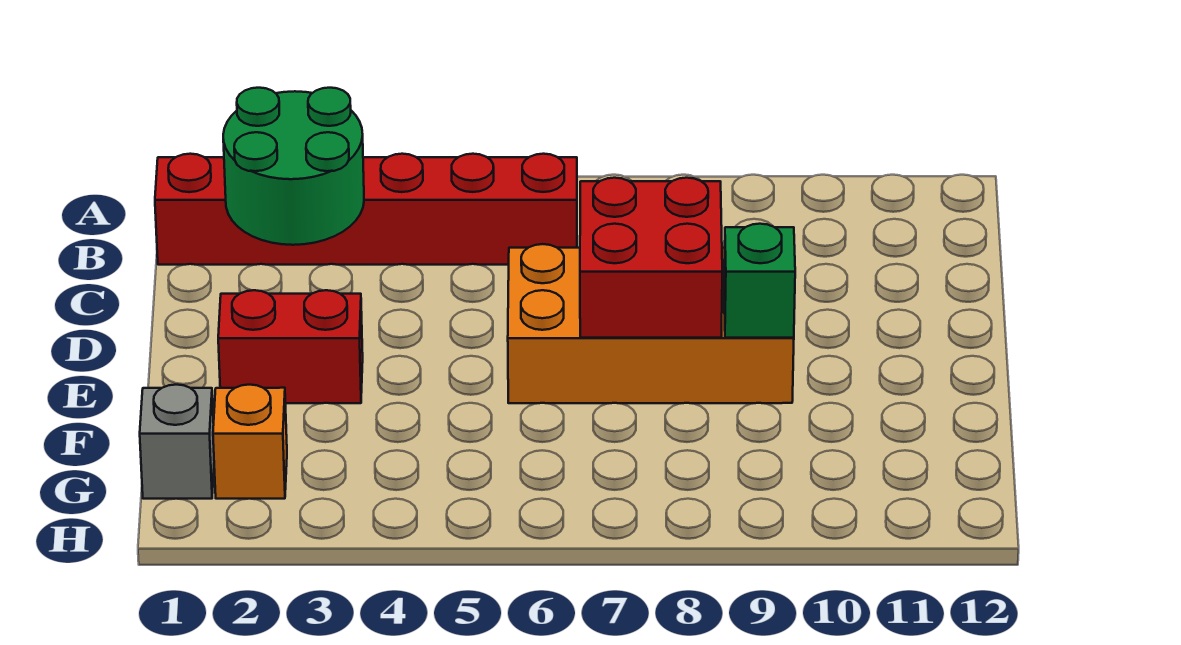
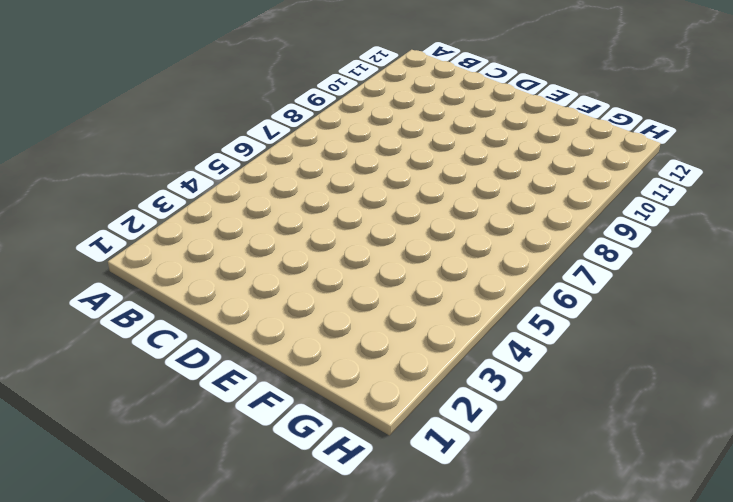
none -> red 1x6 brick [155,154,577,265]
none -> orange 2x4 brick [508,244,794,403]

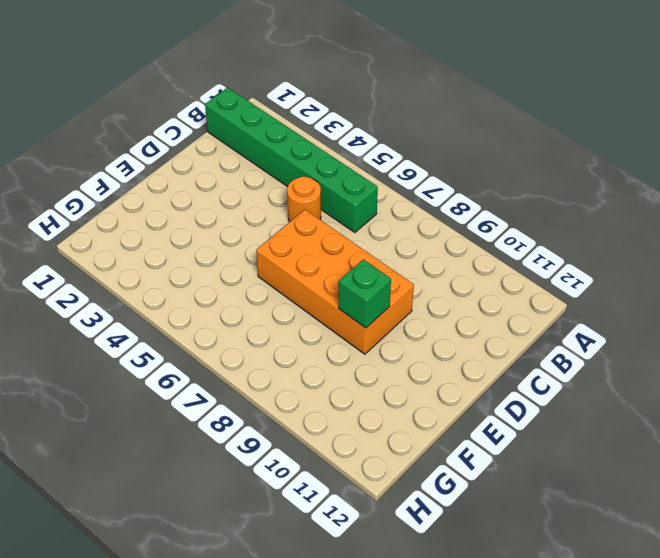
green 1x6 brick [205,87,378,233] -> red 1x6 brick [155,154,577,265]
orange 1x1 round brick [287,177,321,222] -> none
none -> red 1x2 brick [218,290,363,403]
none -> grey 1x1 brick [140,385,214,499]

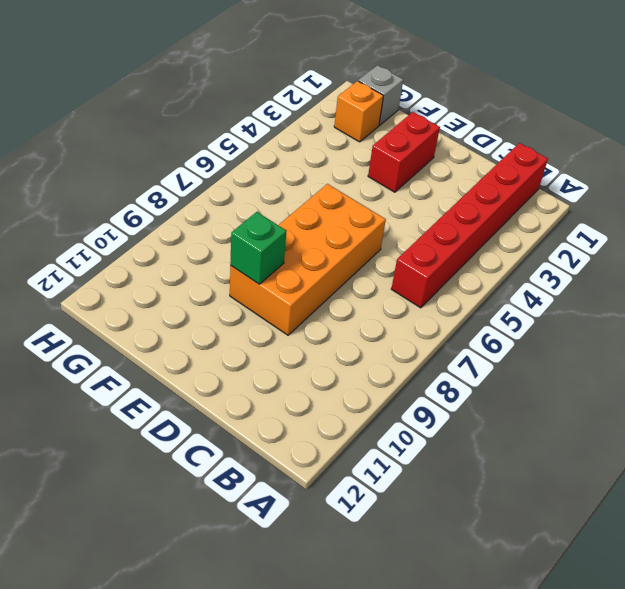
none -> green 2x2 round brick [223,88,364,245]
none -> red 2x2 brick [580,178,722,338]

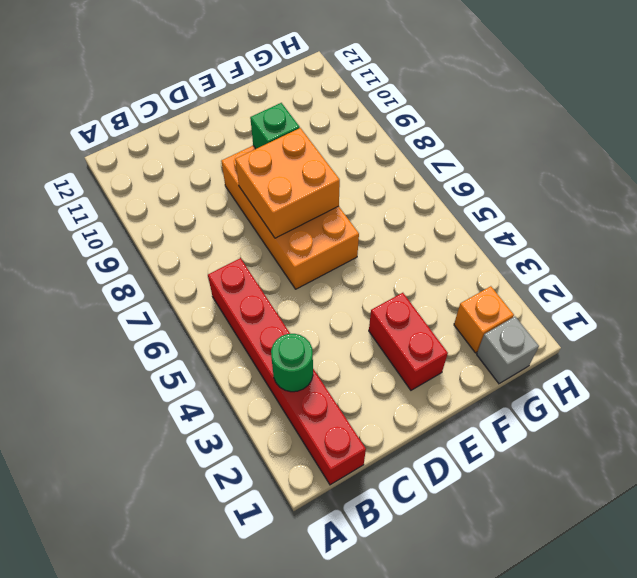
green 1x1 round brick [271,334,313,392] -> green 2x2 round brick [223,88,364,245]
orange 2x2 brick [235,128,340,238] -> red 2x2 brick [580,178,722,338]

